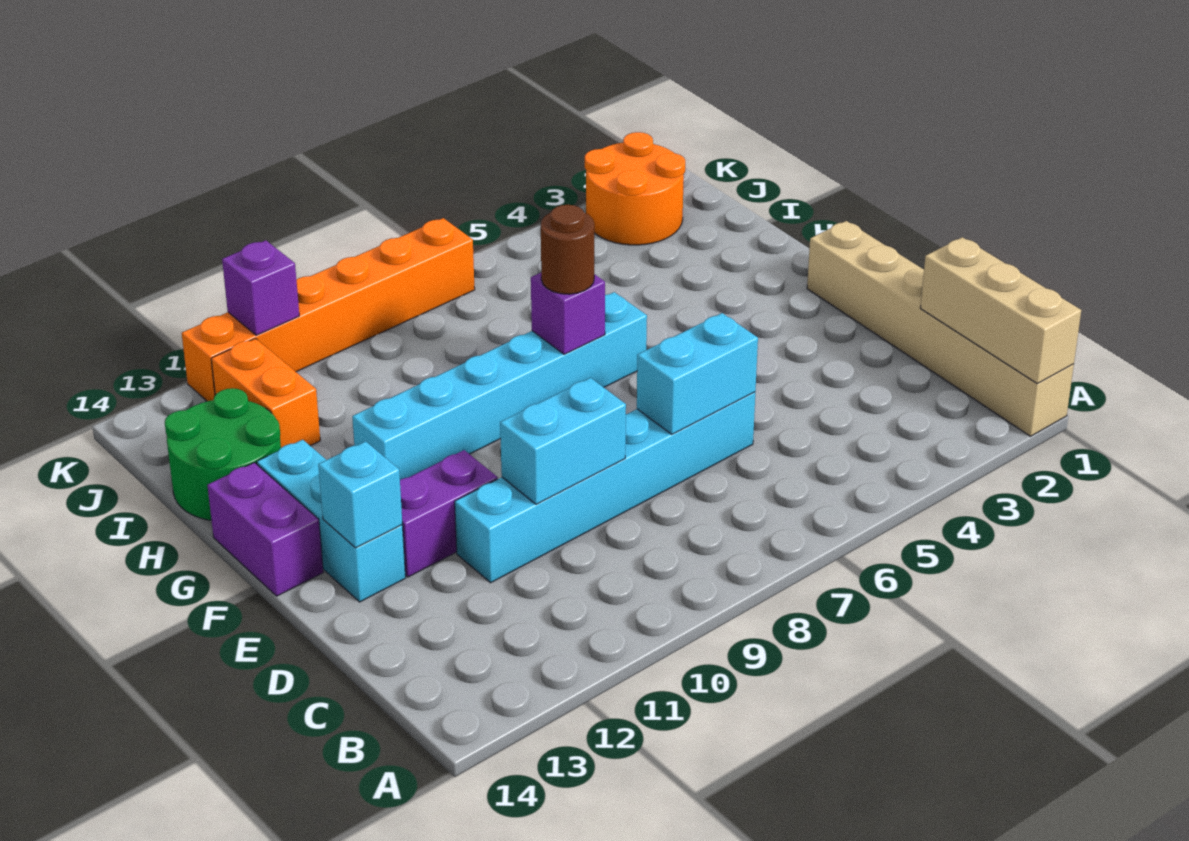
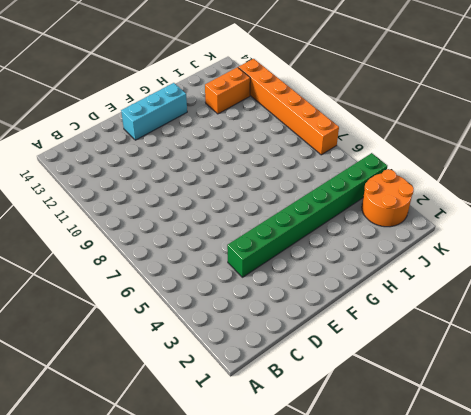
green 1x8 brick [227,153,387,277] -> none
none -> tan 1x6 brick [807,221,1074,436]
none -> cyan 1x6 brick [455,392,755,583]
none -> purple 1x2 brick [400,450,498,577]

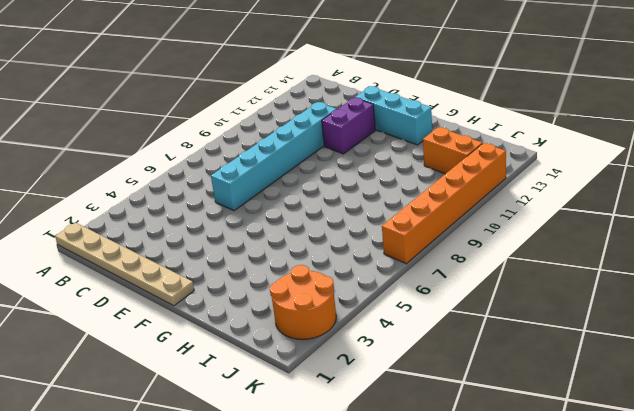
tan 1x6 plate [55,223,194,306] -> tan 1x6 brick [807,221,1074,436]
none -> purple 1x2 brick [207,462,323,596]
none -> cyan 1x6 brick [352,292,647,480]
none -> green 2x2 round brick [165,388,281,520]

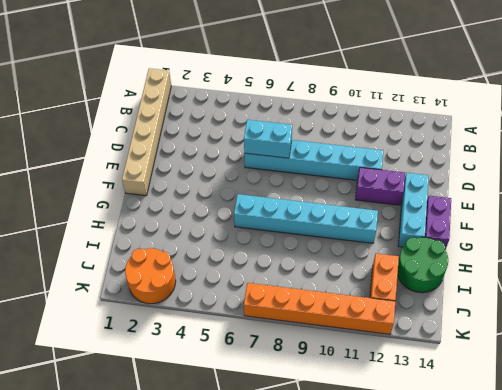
none -> tan 1x3 brick [920,237,1081,384]
none -> cyan 1x2 brick [500,378,626,504]
none -> cyan 1x1 brick [318,441,402,548]

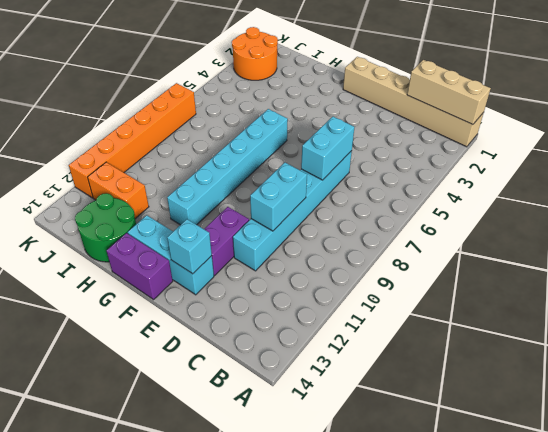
none -> purple 1x1 brick [531,273,605,354]
none -> purple 1x1 brick [222,240,299,335]
none -> brown 1x1 round brick [541,205,594,294]

